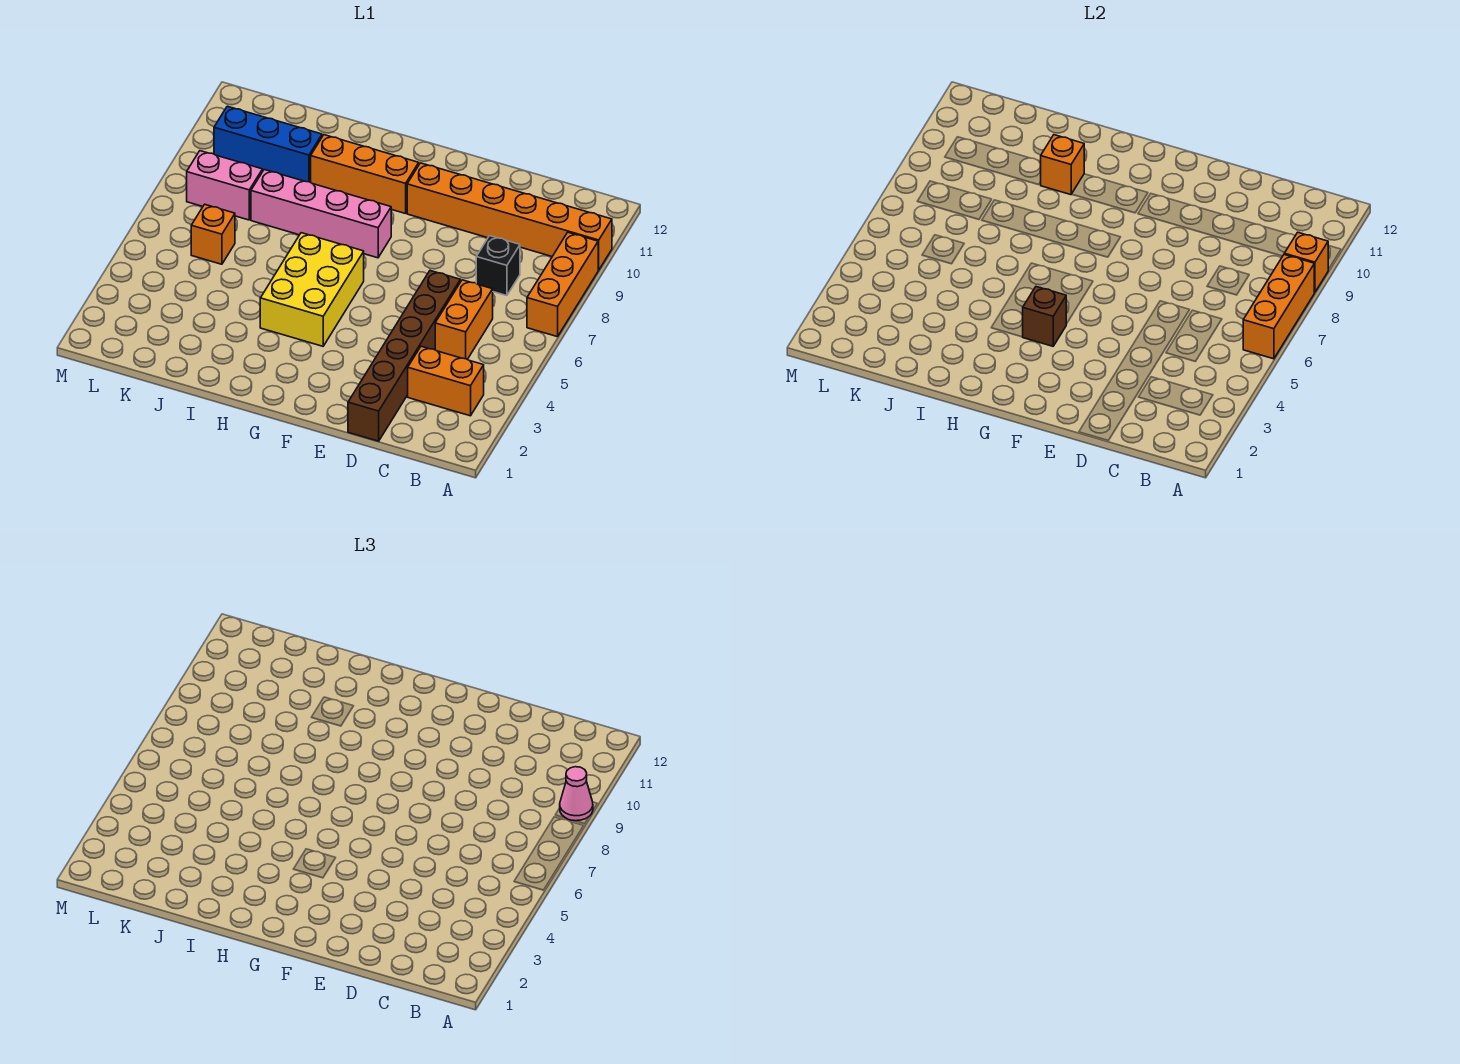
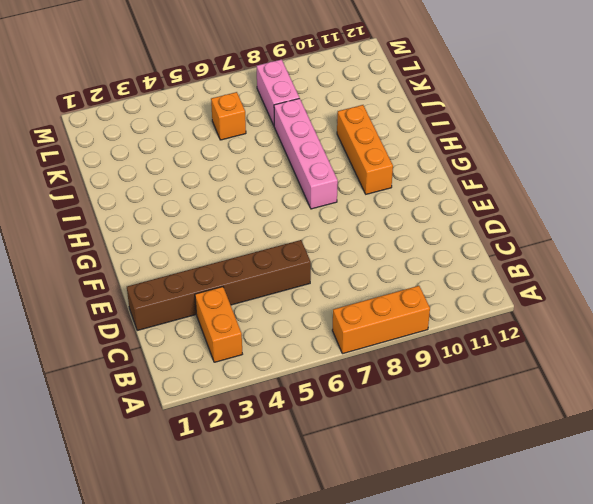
none -> orange 1x6 brick [407,163,612,270]
none -> orange 1x2 brick [435,280,493,359]
none -> black 1x1 brick [476,236,520,296]

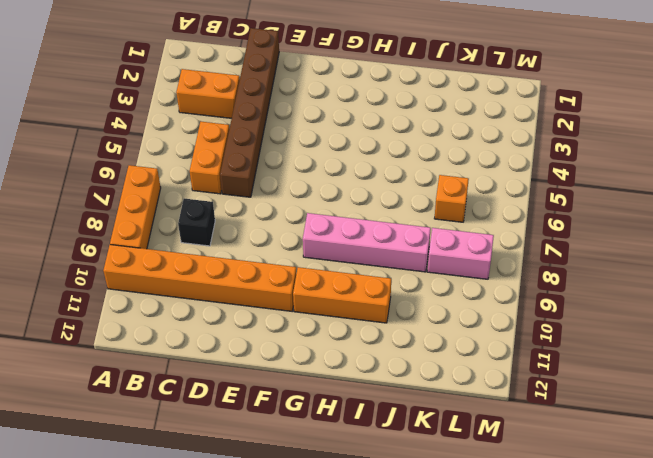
none -> yellow 2x3 brick [260,233,364,346]
none -> blue 1x3 brick [214,106,322,182]
none -> orange 1x3 brick [1243,255,1314,359]

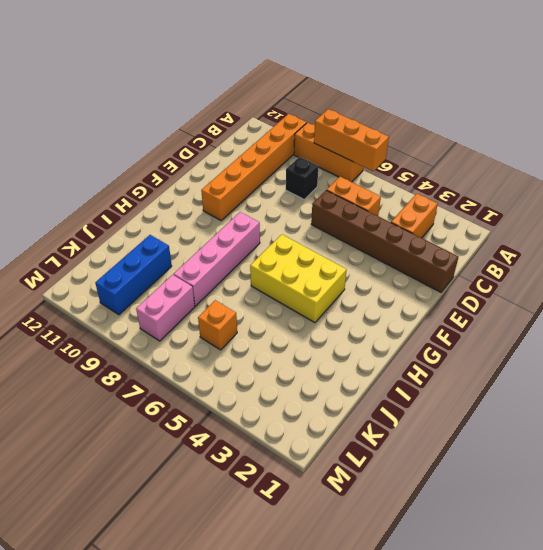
none -> orange 1x3 brick [311,135,419,214]
none -> orange 1x1 brick [1284,232,1328,292]
none -> brown 1x1 brick [1023,287,1066,346]

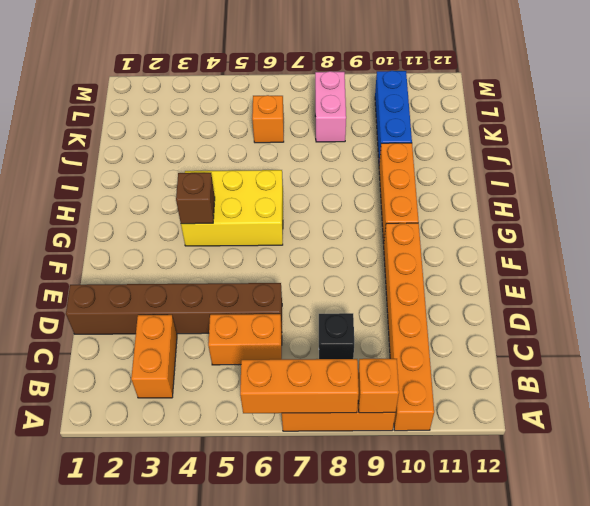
none -> pink 1x4 brick [251,170,391,258]
none -> orange 1x1 brick [1041,135,1084,195]
none -> pink 1x1 cone [560,767,593,821]

